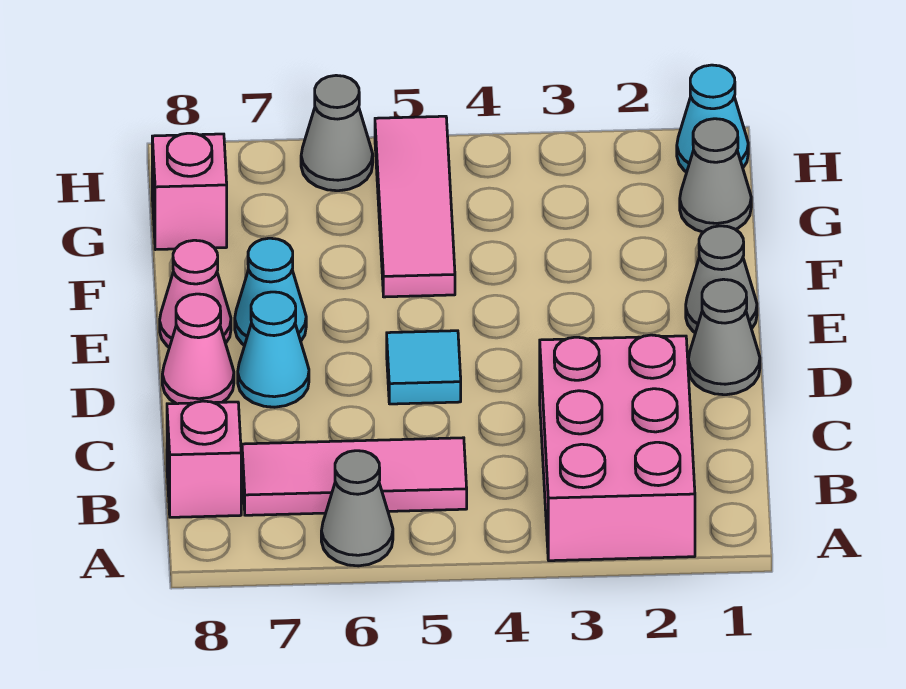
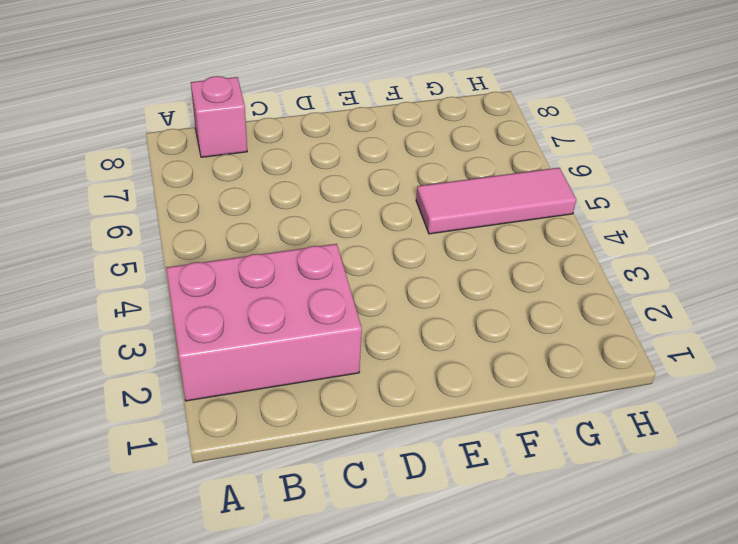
none -> grey 1x1 cone [321,451,393,566]
none -> pink 1x3 tile [242,438,467,515]
none -> grey 1x1 cone [688,279,760,395]

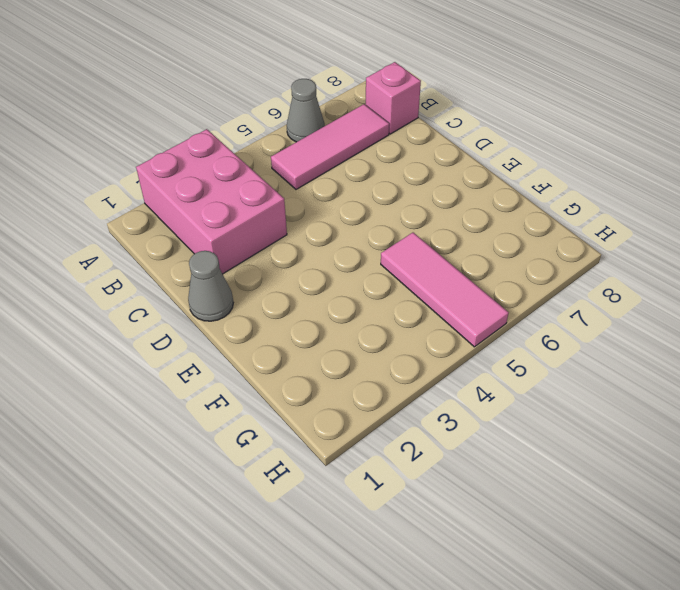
none -> cyan 1x1 tile [387,331,461,404]
none -> cyan 1x1 cone [238,292,309,407]
none -> pink 1x1 cone [162,294,234,404]

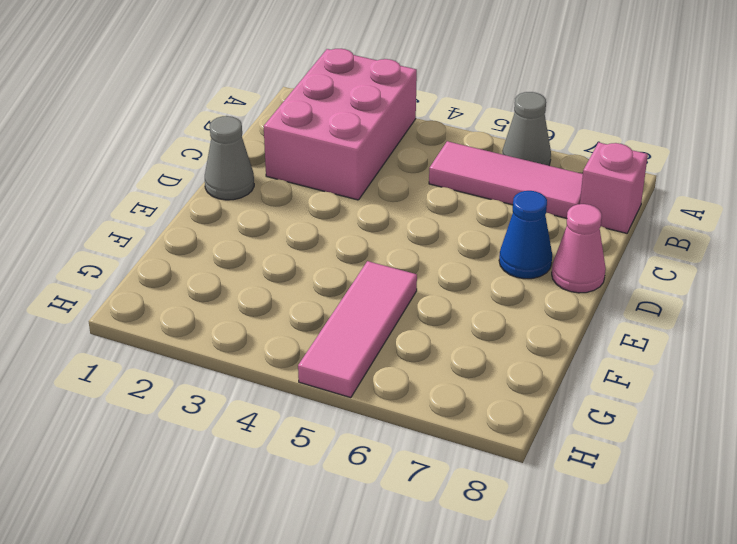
blue 1x1 cone [499,191,552,279] -> cyan 1x1 cone [238,292,309,407]
none -> cyan 1x1 tile [387,331,461,404]
none -> grey 1x1 cone [686,226,757,333]
none -> cyan 1x1 cone [235,238,306,345]

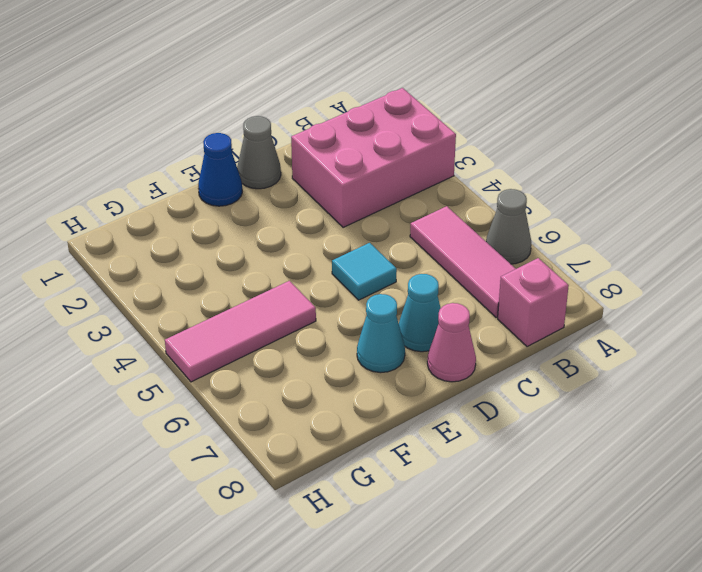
blue 1x1 cone [198,133,242,206] -> grey 1x1 cone [686,226,757,333]
none -> pink 1x1 cone [160,240,231,347]
none -> grey 1x1 cone [680,119,751,232]
none -> pink 1x1 brick [152,133,227,250]

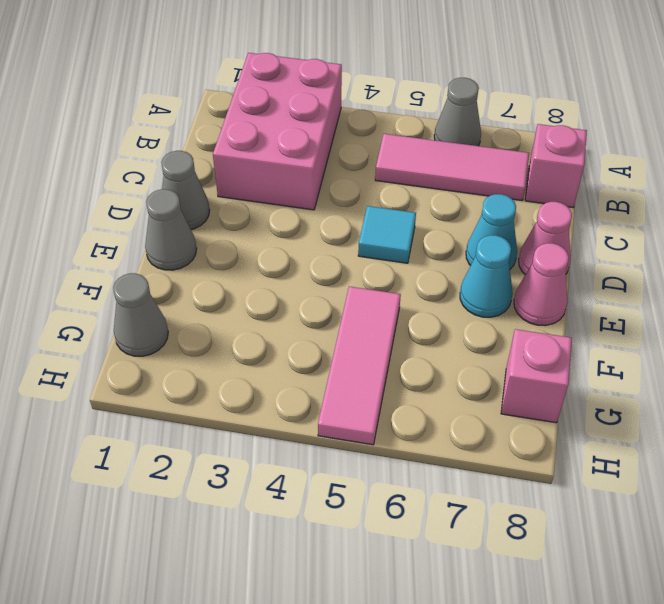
none -> cyan 1x1 cone [677,65,748,172]
none -> grey 1x1 cone [301,75,373,191]

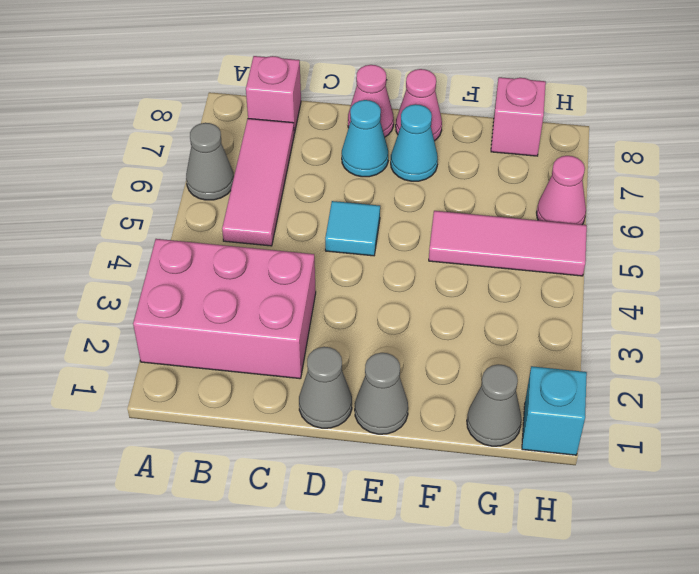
cyan 1x1 brick [522,366,587,455] -> cyan 1x1 cone [677,65,748,172]
pink 1x1 cone [537,156,586,225] -> grey 1x1 cone [301,75,373,191]

